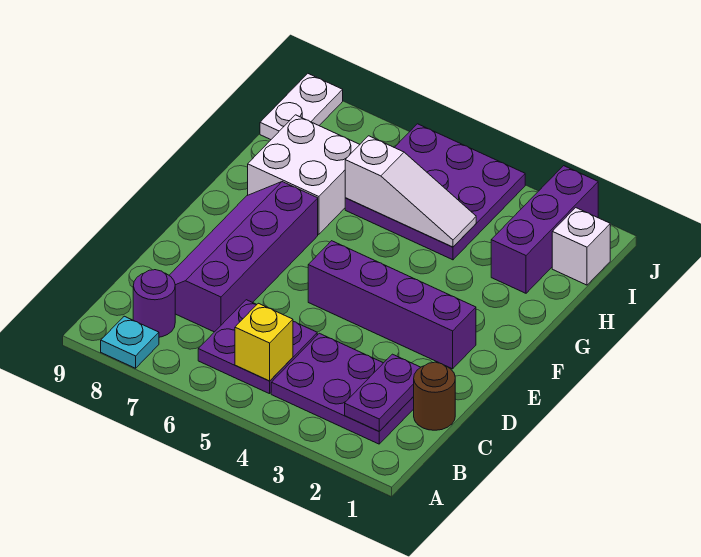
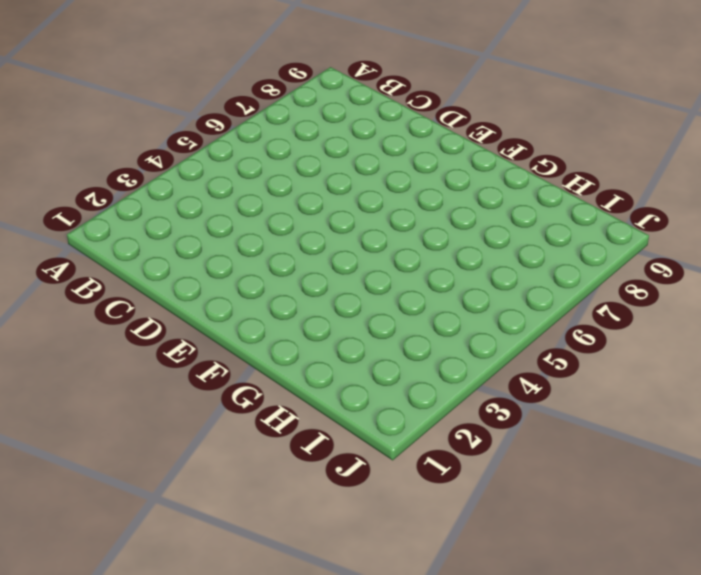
none -> cyan 1x1 plate [101,316,159,368]
none -> purple 2x3 plate [271,333,414,444]
none -> purple 2x2 plate [198,300,317,394]

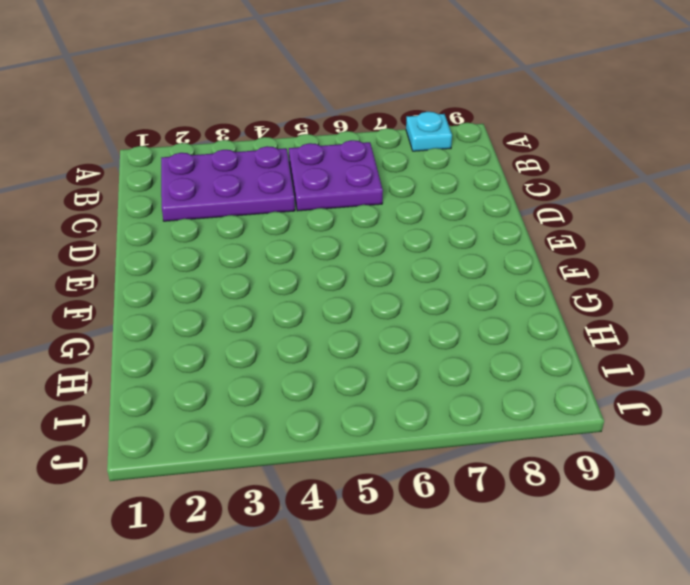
none -> purple 1x1 round brick [133,270,175,337]
none -> brown 1x1 round brick [413,362,455,430]
none -> purple 2x4 slope [169,182,318,332]

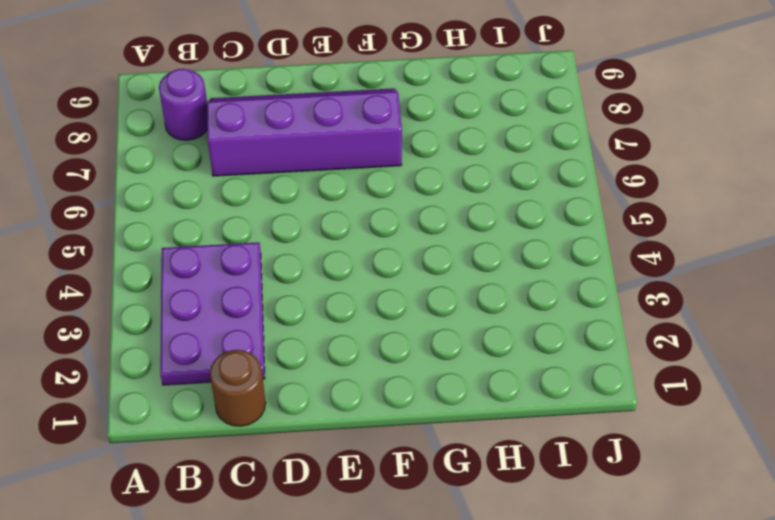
none -> cyan 1x1 plate [101,316,159,368]
none -> purple 2x2 plate [198,300,317,394]
none -> purple 1x4 brick [308,241,476,369]

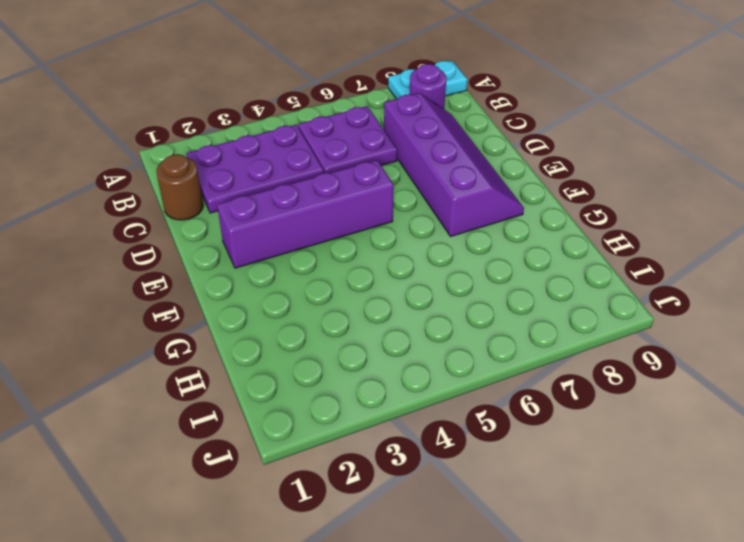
cyan 1x2 plate [388,61,468,99] -> cyan 1x1 plate [101,316,159,368]
none -> white 2x2 brick [248,115,360,234]
none -> purple 1x3 brick [491,166,598,293]
none -> purple 3x3 plate [345,124,525,260]

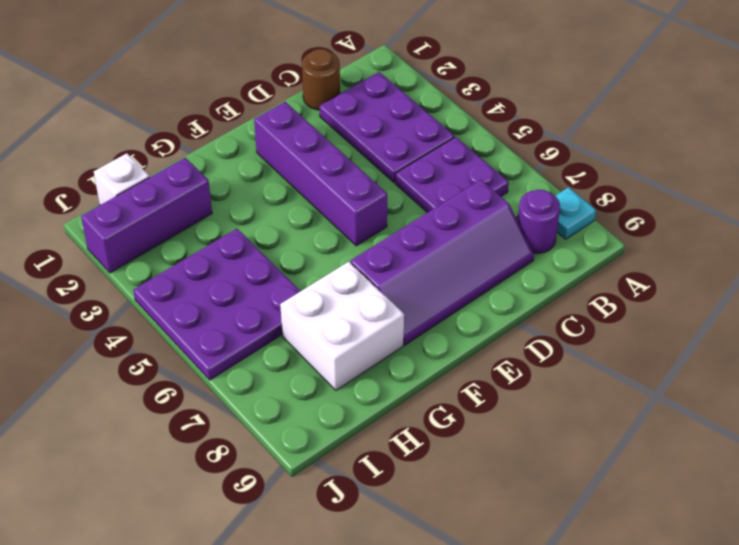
none -> white 1x2 plate [260,74,343,140]
none -> purple 1x2 plate [345,354,421,431]
none -> yellow 1x1 brick [235,303,293,381]

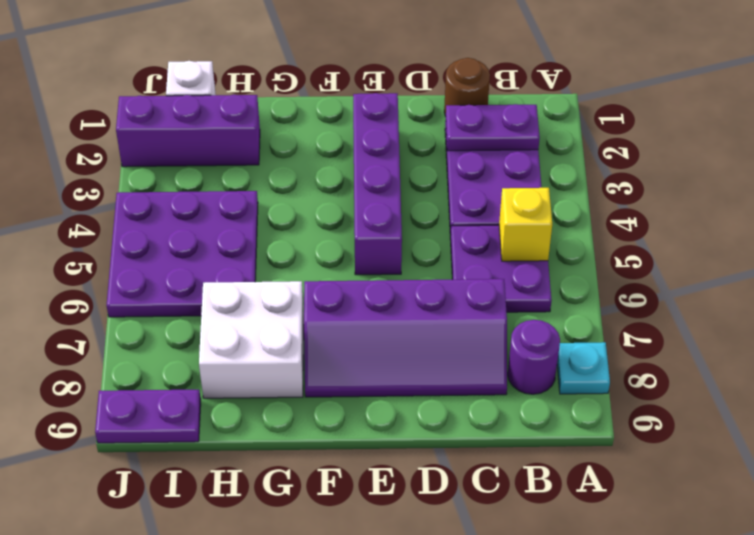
purple 1x2 plate [95,390,201,443] -> white 1x2 plate [260,74,343,140]
none -> white 1x3 slope [345,136,476,247]

